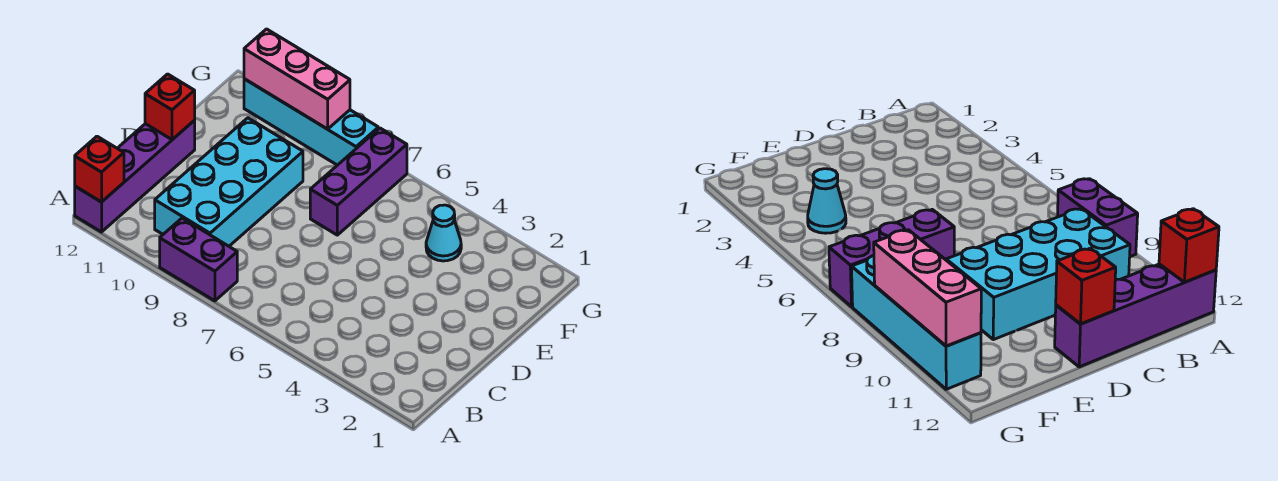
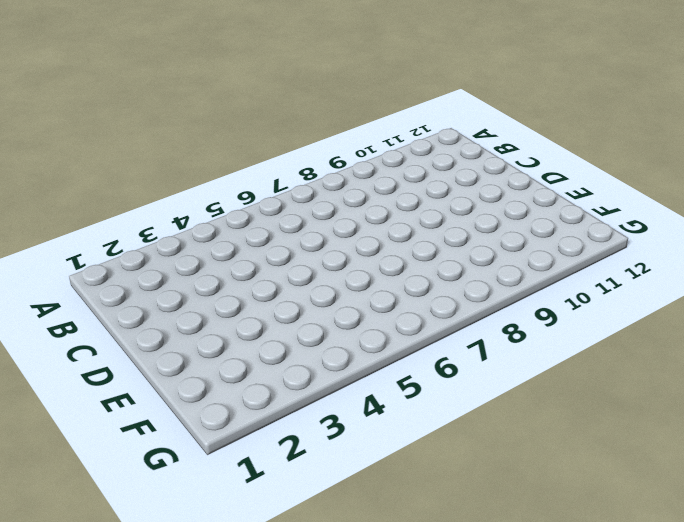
none -> purple 1x2 brick [160,218,237,301]
none -> purple 1x4 brick [75,121,195,232]

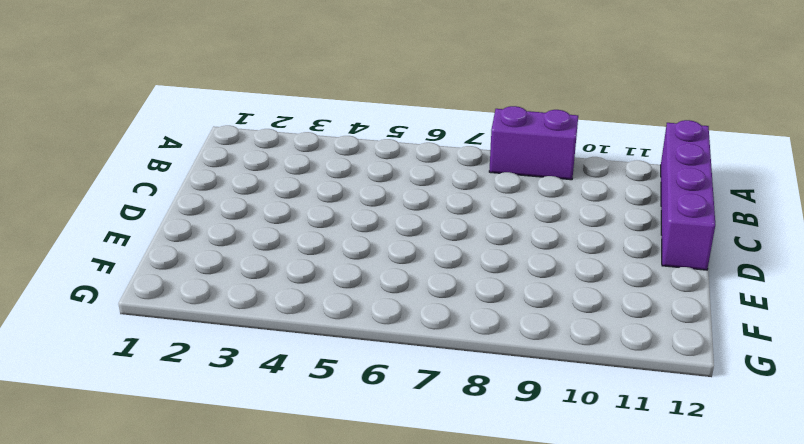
none -> cyan 2x4 brick [155,118,303,246]
none -> purple 1x3 brick [310,128,407,235]

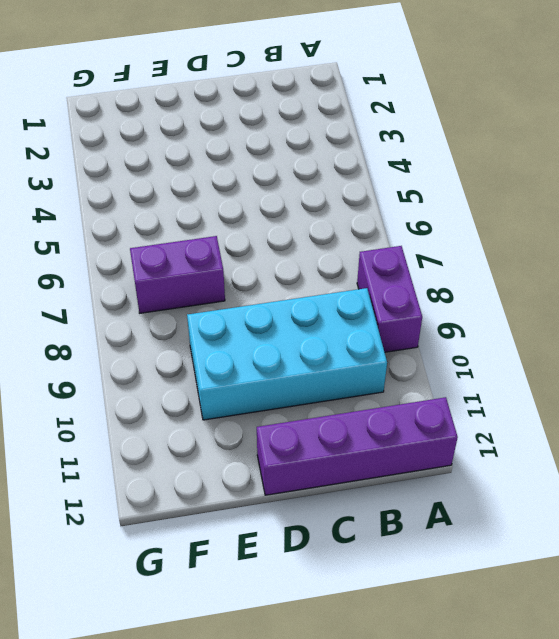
purple 1x2 brick [130,236,225,313] -> purple 1x3 brick [310,128,407,235]
none -> cyan 1x1 cone [426,205,461,261]
none -> cyan 1x4 brick [244,79,378,165]

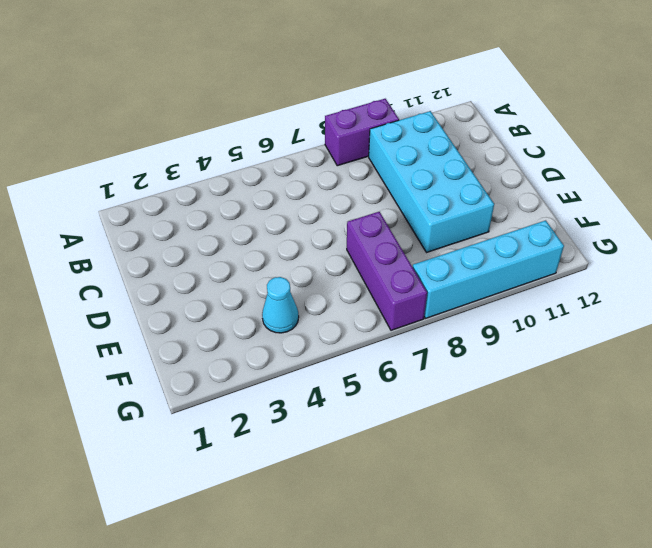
none -> purple 1x4 brick [75,121,195,232]
none -> red 1x1 brick [75,136,124,202]

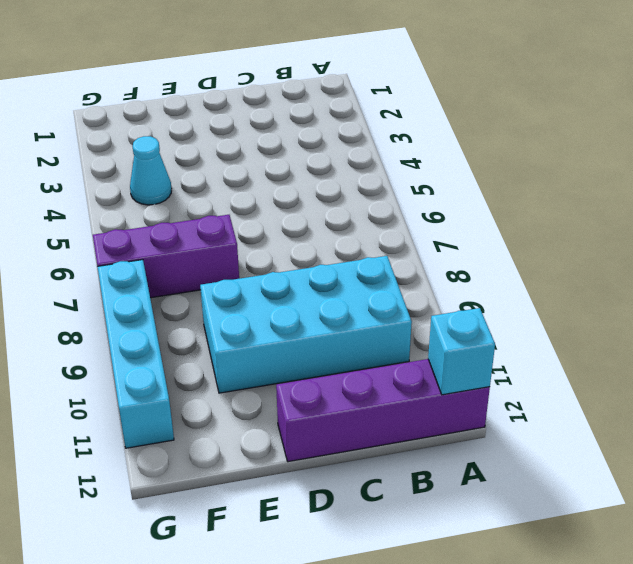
cyan 1x1 brick [428,308,495,395] -> red 1x1 brick [75,136,124,202]
none -> purple 1x2 brick [160,218,237,301]
none -> red 1x1 brick [145,74,195,140]

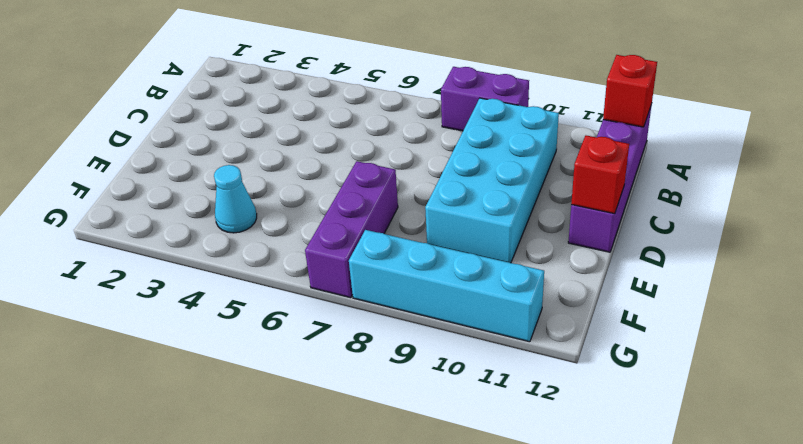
none -> pink 1x3 brick [244,29,350,129]

